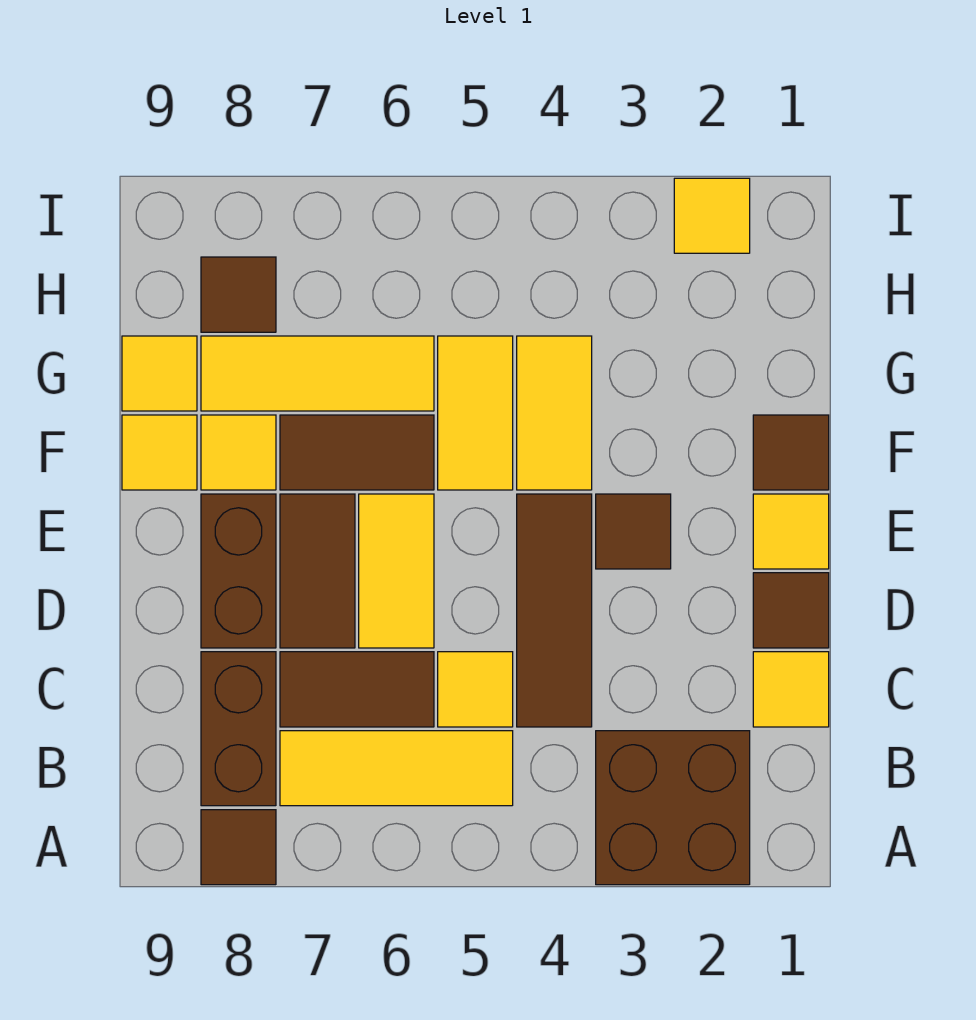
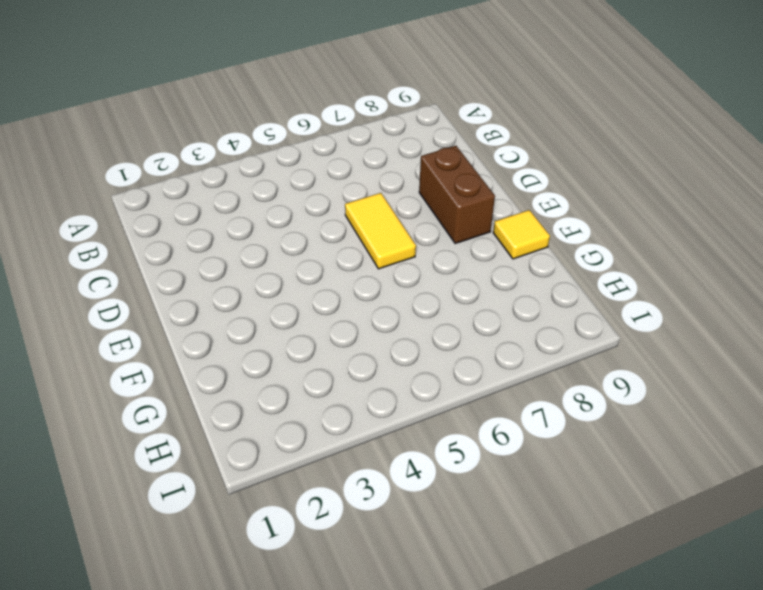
none -> brown 2x2 brick [596,731,750,885]
none -> brown 1x1 tile [201,810,276,885]
none -> yellow 1x3 tile [280,731,513,806]

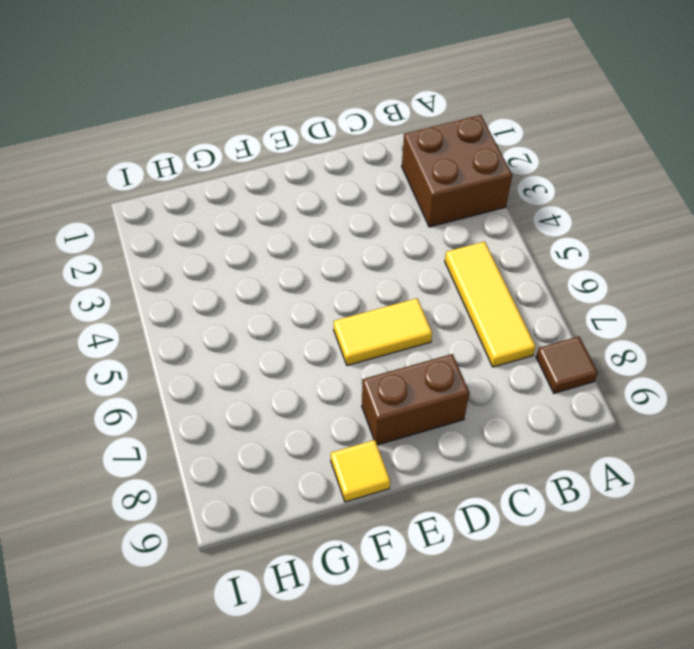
none -> brown 1x2 brick [201,652,276,806]
none -> yellow 1x1 tile [753,652,829,727]
none -> brown 1x3 tile [517,494,592,727]

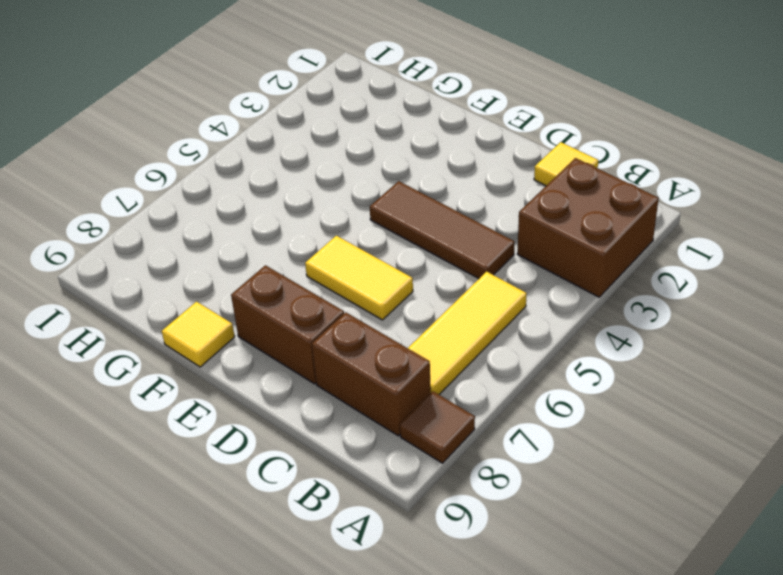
none -> yellow 1x1 tile [438,652,513,727]
none -> brown 1x2 tile [280,652,434,727]
none -> brown 1x1 tile [753,573,829,648]

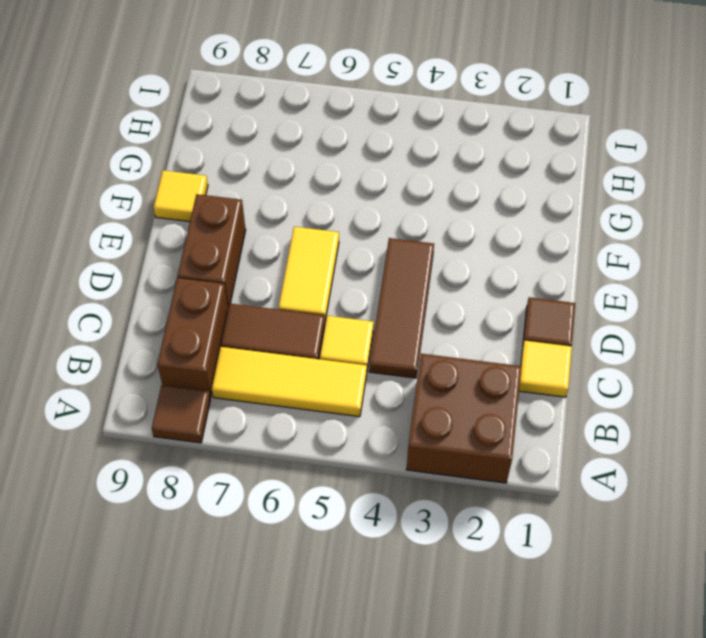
none -> brown 1x2 tile [280,494,355,648]
none -> yellow 1x1 tile [753,494,829,569]
none -> brown 1x1 tile [596,494,671,569]

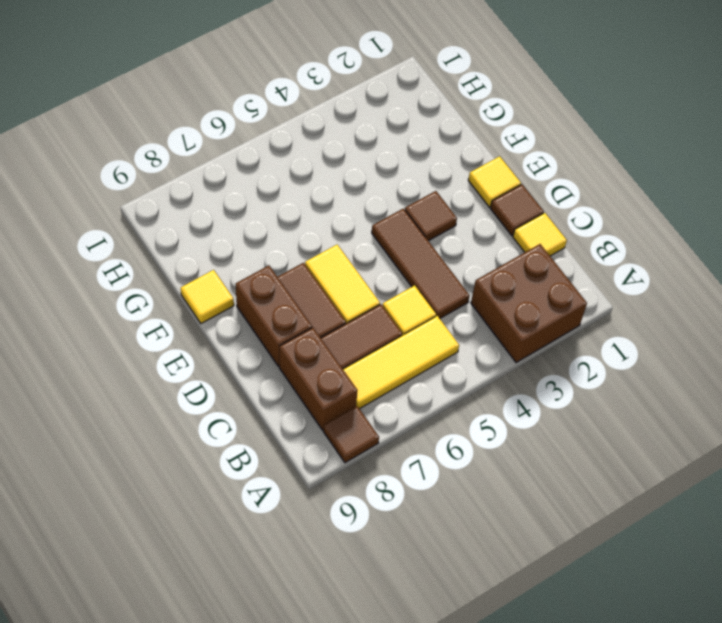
none -> brown 1x1 tile [753,415,829,490]
none -> yellow 1x2 tile [517,336,592,490]
none -> yellow 1x2 tile [438,336,513,490]

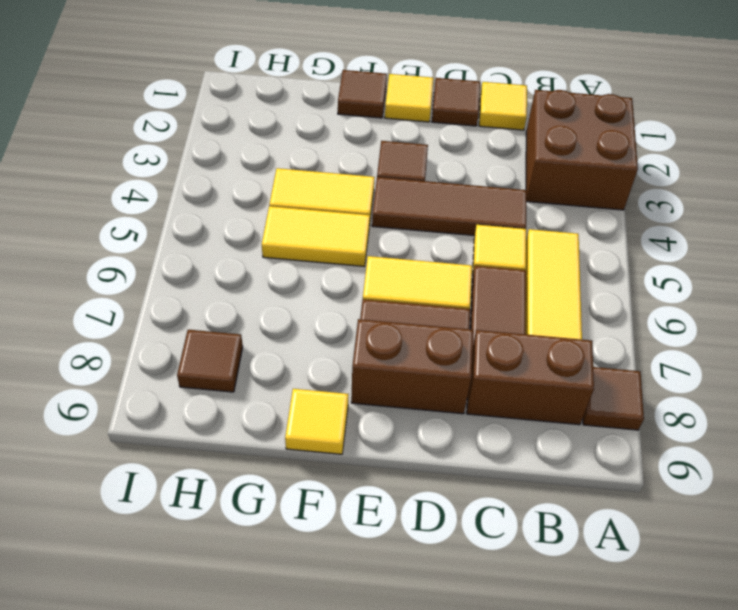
none -> brown 1x2 tile [280,415,434,490]
none -> yellow 1x1 tile [201,415,276,490]
none -> yellow 1x3 tile [201,336,434,411]

